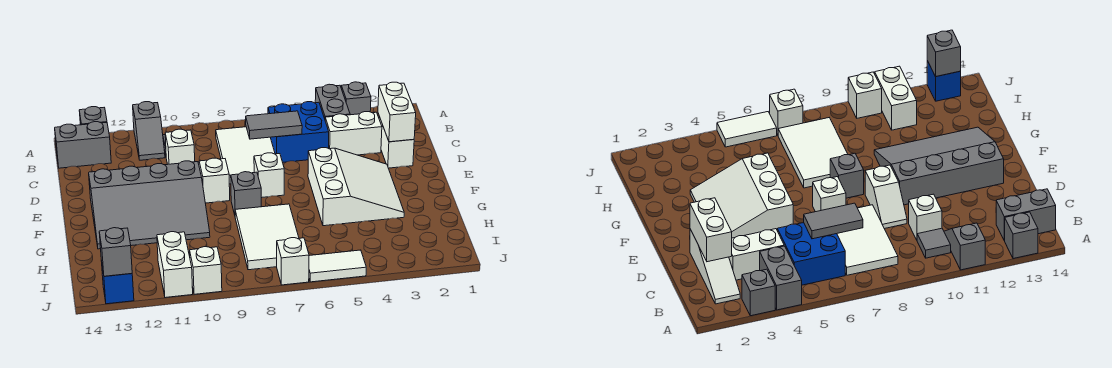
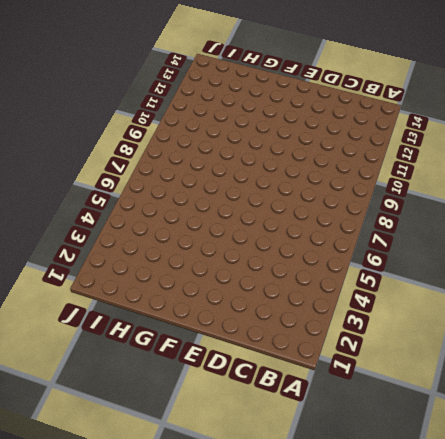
none -> grey 1x1 brick [341,82,371,115]
none -> grey 1x2 brick [315,84,350,119]
none -> grey 1x2 slope [133,102,165,160]

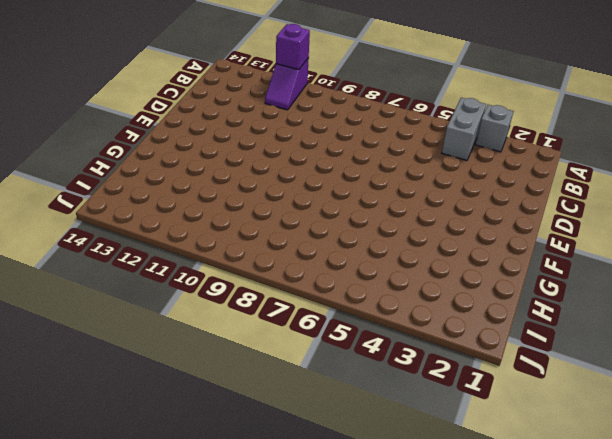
purple 1x2 slope [265,58,309,110] -> grey 1x2 slope [133,102,165,160]
purple 1x1 brick [276,24,310,70] -> none
none -> grey 1x1 brick [79,107,107,125]
none -> white 1x3 slope [379,118,414,168]
none -> blue 2x2 brick [268,102,329,162]

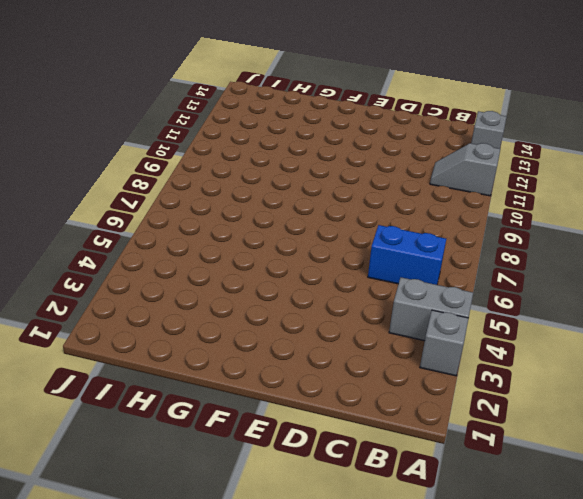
blue 1x2 brick [368,225,446,285] -> blue 2x2 brick [268,102,329,162]
none -> white 1x3 slope [379,118,414,168]
none -> white 2x3 tile [216,127,275,184]
none -> grey 1x1 tile [917,228,951,258]

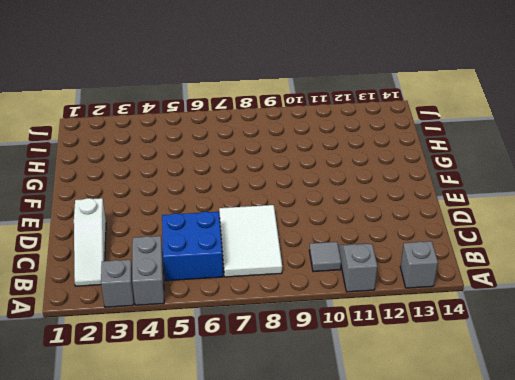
none -> grey 1x2 brick [55,122,111,168]
none -> white 1x2 brick [325,112,382,155]
none -> white 1x1 brick [165,129,195,164]

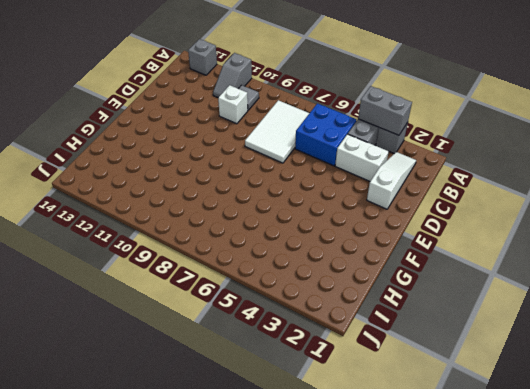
grey 1x2 brick [358,86,412,135] -> grey 1x2 brick moved to [55,122,111,168]
none -> white 1x2 slope [198,158,230,203]
none -> white 3x3 slope [308,148,404,226]
none -> white 1x1 brick [254,153,284,198]

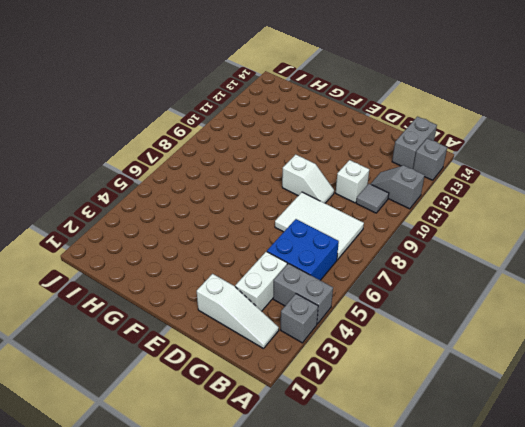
none -> white 3x3 slope [308,148,404,226]
none -> white 1x1 brick [254,153,284,198]
none -> grey 3x4 slope [89,161,210,249]

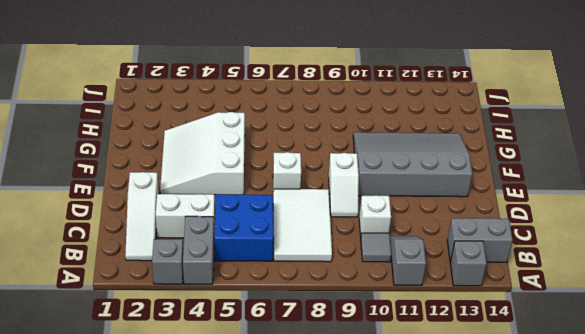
none -> grey 1x1 brick [231,172,261,215]
none -> white 2x3 tile [235,204,299,270]
none -> white 1x2 brick [157,232,193,298]

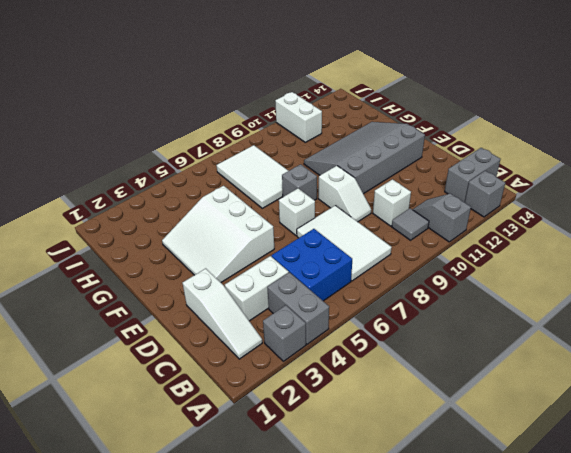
none -> white 1x2 tile [309,250,366,282]
none -> white 1x1 brick [277,238,309,285]
none -> white 1x1 brick [190,247,222,294]

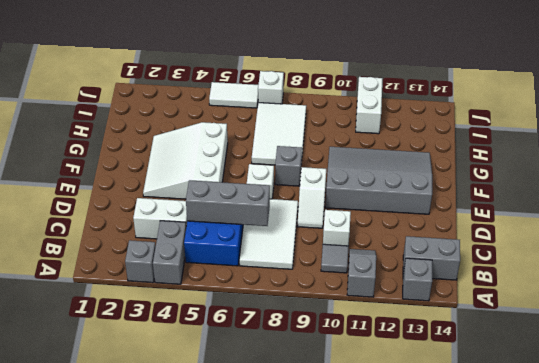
grey 1x3 brick [186,180,270,226] -> grey 1x2 tile [246,111,302,139]
none -> white 1x3 slope [379,118,414,168]
none -> white 1x1 brick [190,247,222,294]
none -> blue 1x1 brick [102,267,134,304]

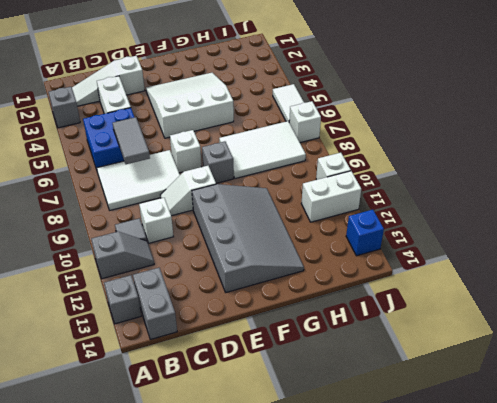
none -> grey 1x2 brick [315,84,350,119]
none -> white 1x2 brick [378,82,416,142]
none -> grey 1x1 brick [99,228,132,276]

